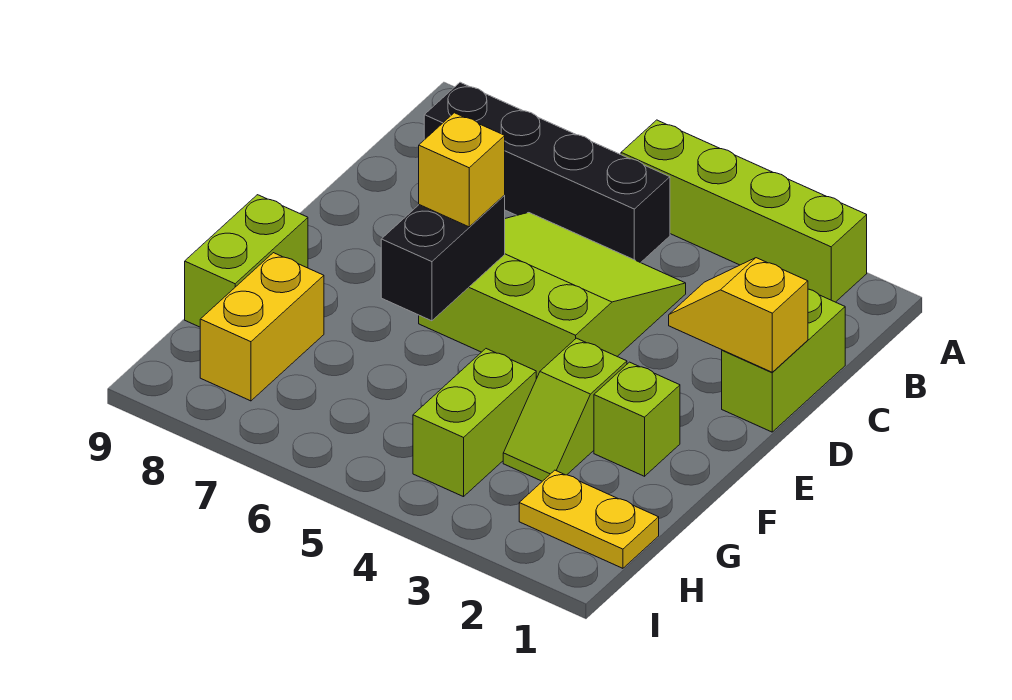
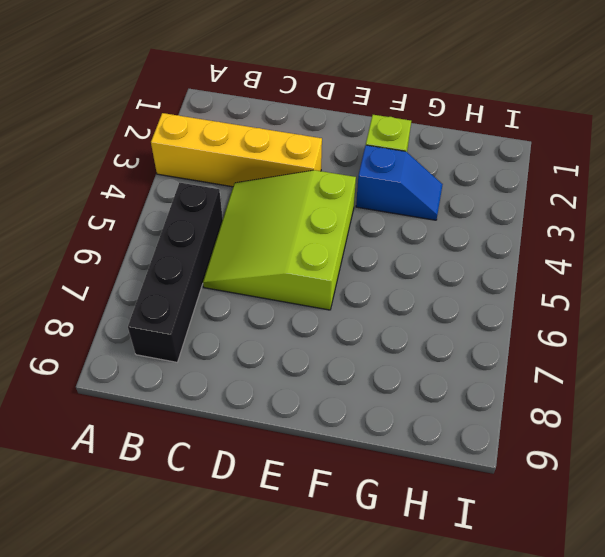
yellow 1x4 brick [151,113,322,187] -> lime 1x4 brick [621,120,867,302]
blue 1x2 slope [356,145,443,220] -> lime 1x2 slope [503,338,627,481]
none -> lime 1x2 brick [722,289,845,432]
none -> lime 1x2 brick [185,195,308,327]
none -> lime 1x2 brick [413,349,536,497]

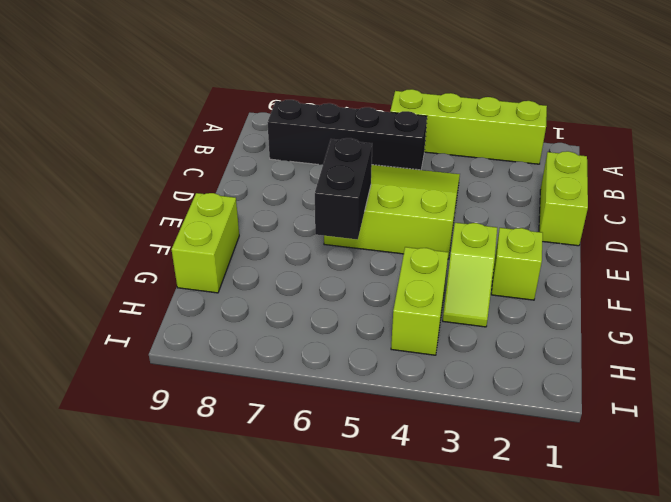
none -> yellow 1x2 brick [200,253,324,401]
none -> yellow 1x2 plate [519,470,659,568]
none -> yellow 1x2 slope [669,258,808,372]

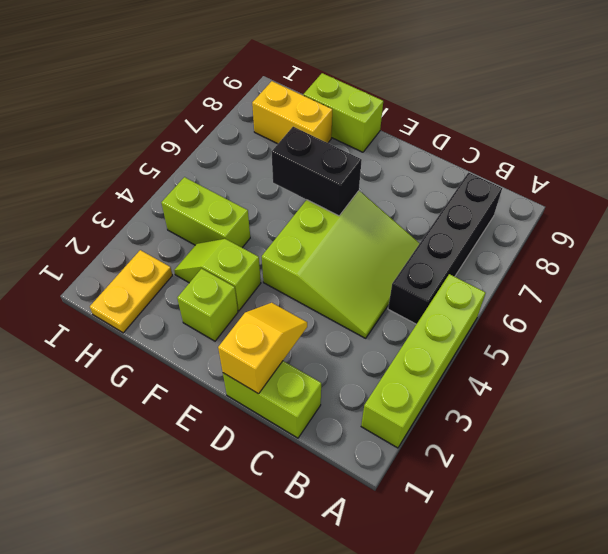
none -> yellow 1x1 brick [419,113,505,227]

